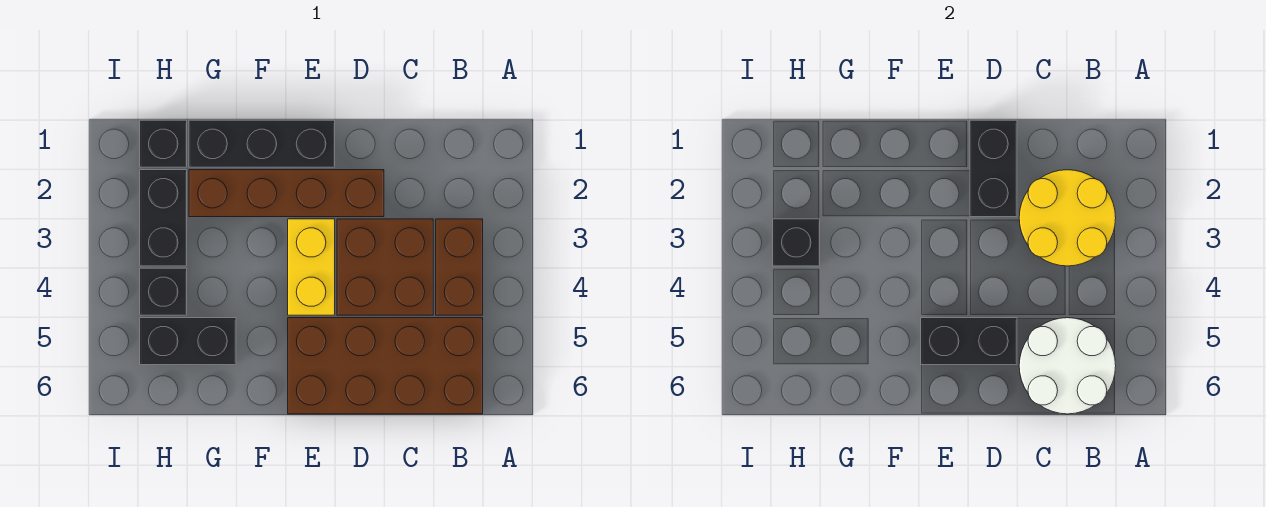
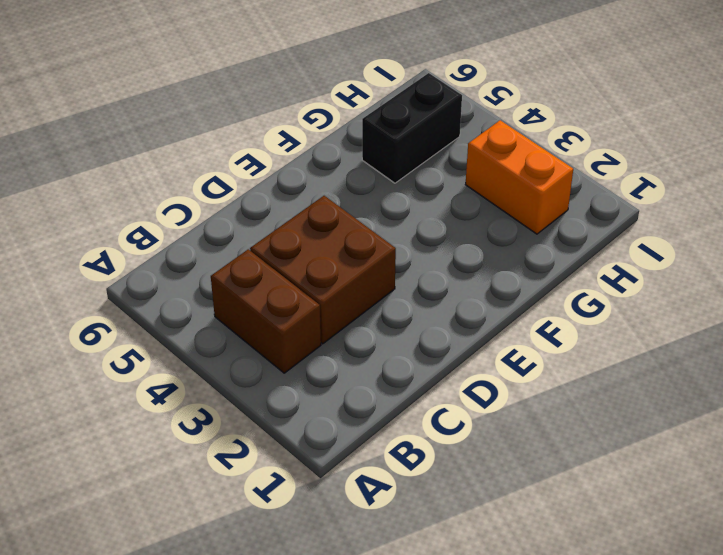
orange 1x2 brick [466,120,573,234] -> black 1x2 brick [140,170,187,266]
none -> brown 2x4 brick [288,318,483,414]
none -> brown 1x4 brick [189,170,384,217]
none -> black 1x3 brick [189,120,335,167]

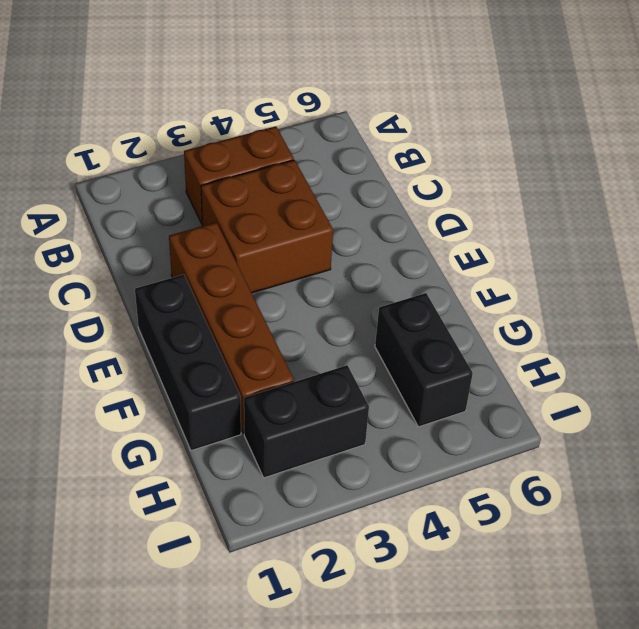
none -> brown 2x4 brick [288,318,483,414]
none -> yellow 1x2 brick [288,219,335,315]
none -> black 1x1 brick [140,120,187,167]

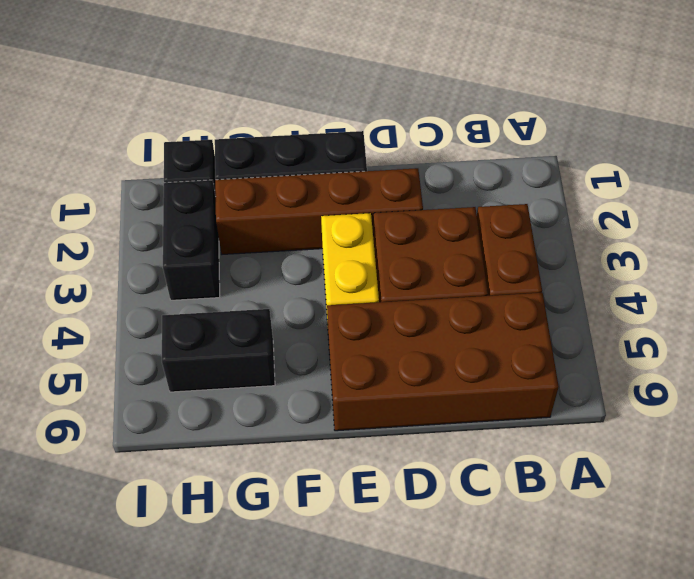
none -> black 1x1 brick [140,268,187,315]
none -> yellow 2x2 round brick [1019,170,1116,266]
none -> white 2x2 round brick [1019,318,1116,414]

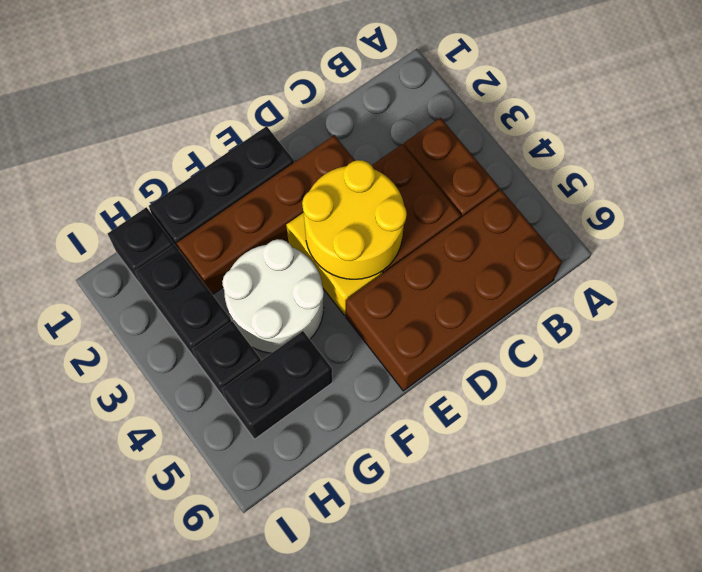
yellow 2x2 round brick [302,160,407,279] -> yellow 2x2 round brick moved to [1019,170,1116,266]
white 2x2 round brick [222,239,324,353] -> white 2x2 round brick moved to [1019,318,1116,414]
none -> black 1x2 brick [970,120,1017,217]
none -> black 1x2 brick [921,318,1017,365]
none -> black 1x1 brick [773,219,820,266]

